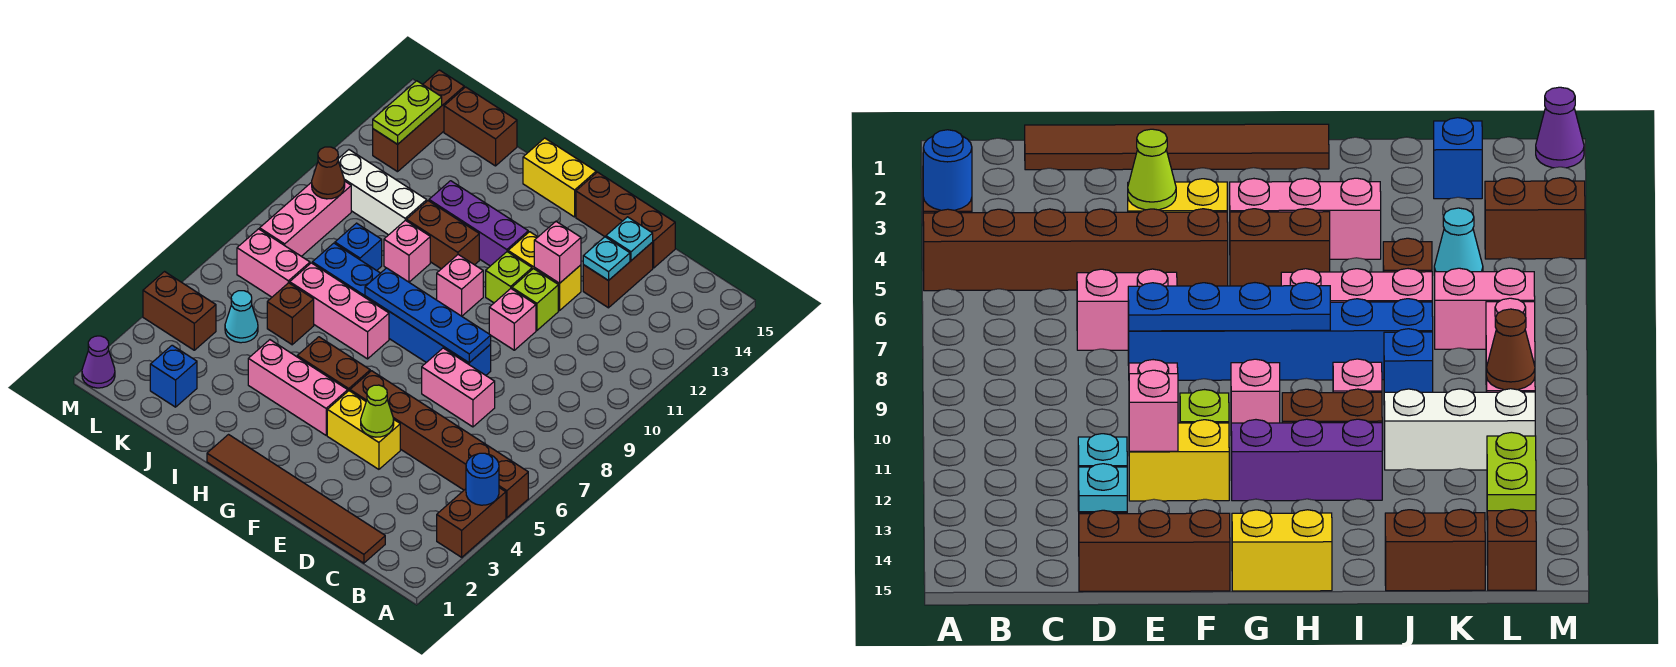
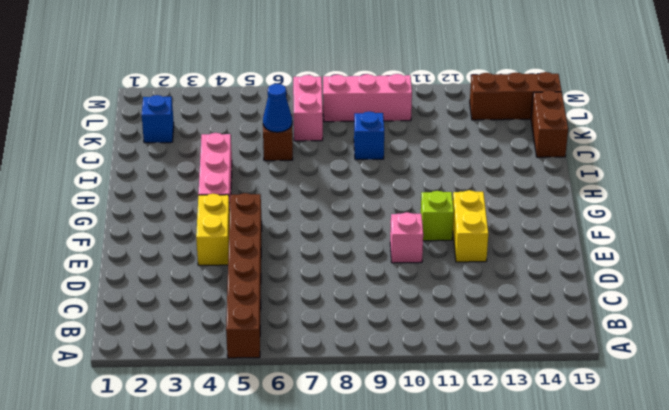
blue 1x1 cone [263,84,292,132] -> none
none -> brown 1x2 brick [437,488,506,557]
none -> brown 1x6 tile [207,435,385,563]
none -> pink 1x2 brick [422,348,495,427]
none -> brown 1x2 brick [583,242,653,308]

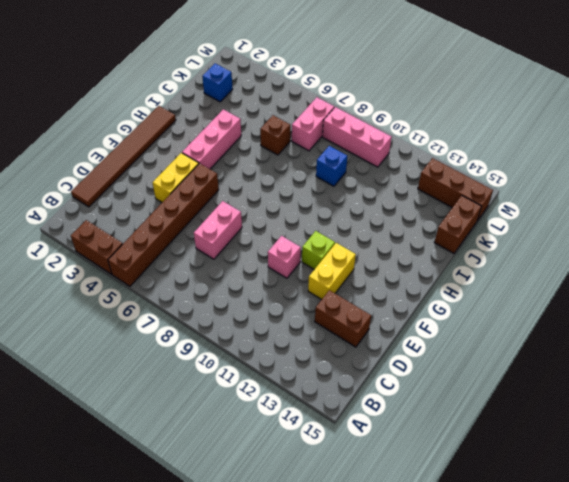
none -> brown 1x3 brick [576,172,675,268]
none -> blue 1x6 brick [312,243,491,375]
none -> lime 1x1 brick [512,269,558,330]
none -> brown 1x2 brick [297,337,370,391]

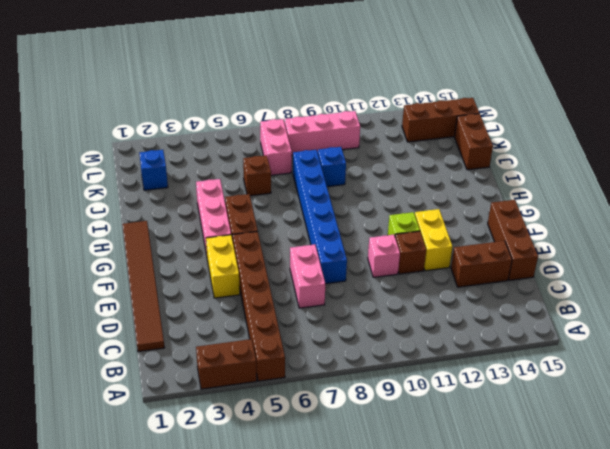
brown 1x1 brick [395,231,426,274] -> lime 1x1 brick [512,269,558,330]
none -> pink 1x1 brick [437,255,483,316]
none -> purple 1x3 brick [429,181,528,266]
none -> yellow 1x2 brick [523,138,596,217]
none -> pink 1x3 brick [290,263,389,359]

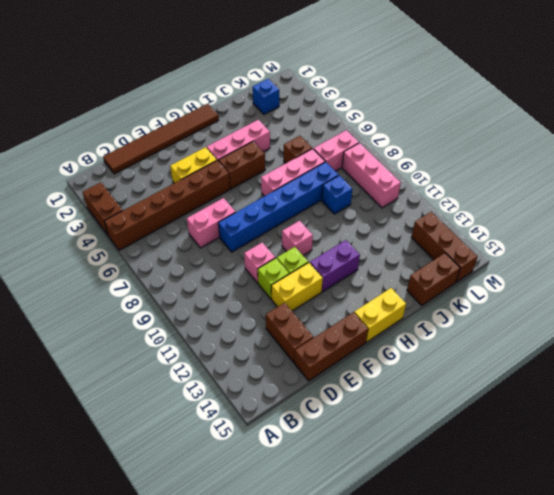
purple 1x2 brick [310,240,360,292] -> purple 1x3 brick [429,181,528,266]
none -> brown 1x2 brick [406,201,479,269]
none -> pink 1x1 brick [384,220,430,282]
none -> white 1x3 brick [338,150,427,235]
none -> cyan 1x1 cone [225,291,258,343]

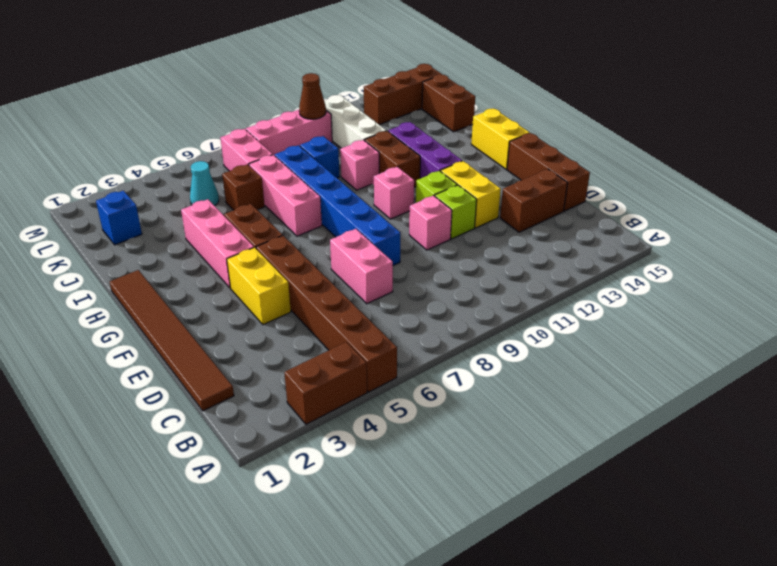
none -> brown 1x2 brick [143,272,216,350]
none -> purple 1x1 cone [82,336,115,388]
none -> blue 1x1 round brick [466,453,499,505]
none -> cyan 1x1 plate [583,237,630,281]

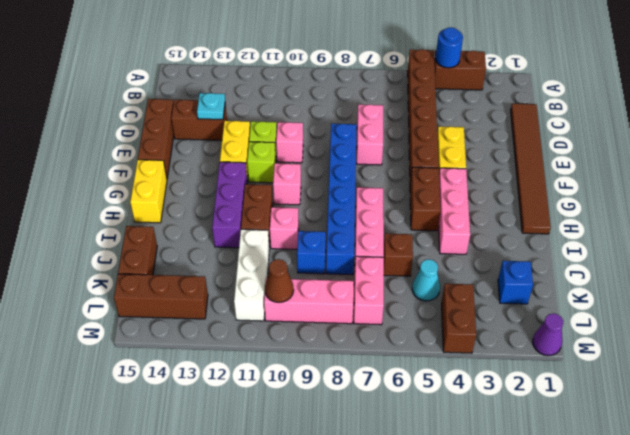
none -> cyan 1x1 plate [606,217,653,260]
none -> lime 1x1 cone [361,385,394,437]
none -> blue 1x4 plate [365,268,491,363]
none -> pink 1x1 brick [534,222,581,283]

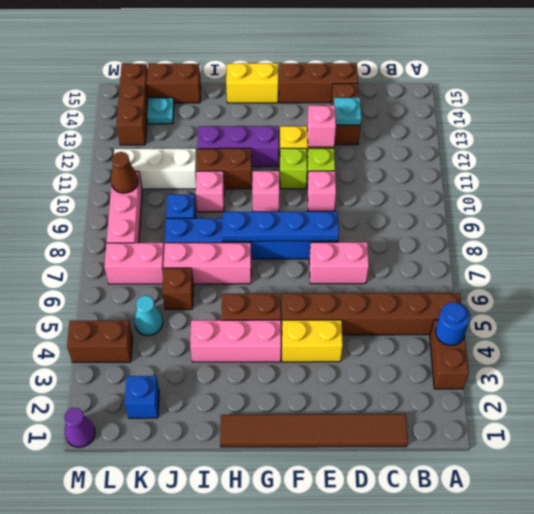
cyan 1x1 plate [147,98,174,124] -> cyan 1x1 plate moved to [606,217,653,260]
none -> lime 1x1 cone [361,385,394,437]
none -> lime 1x2 plate [373,81,442,144]

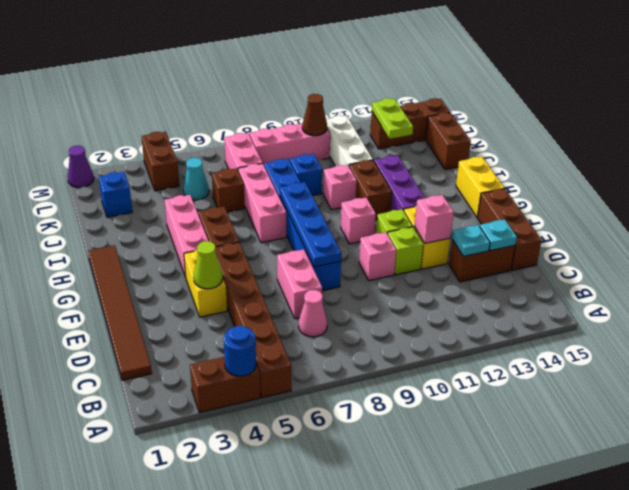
pink 1x1 cone [299,290,327,337] -> none
lime 1x2 plate [372,98,413,139] -> lime 1x2 plate turned to [373,81,442,144]

